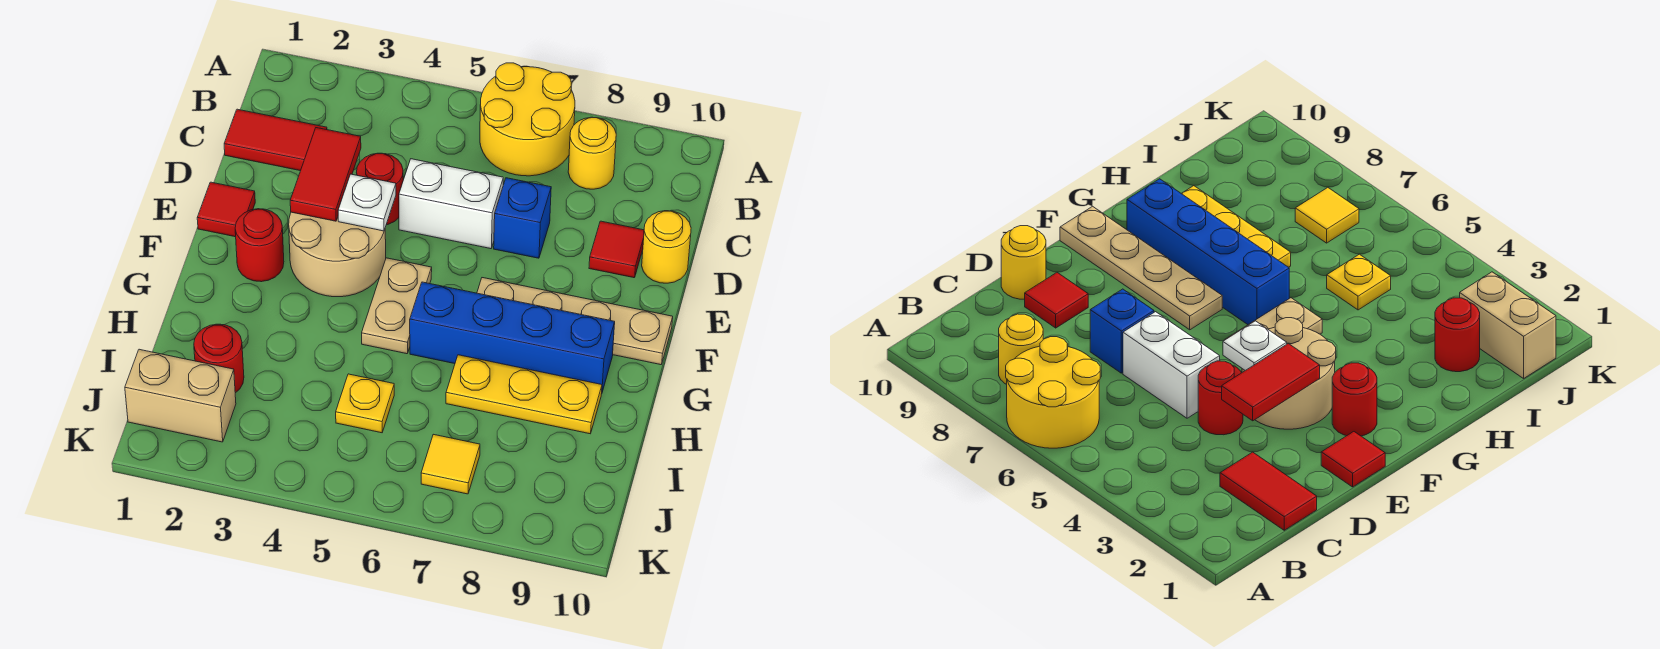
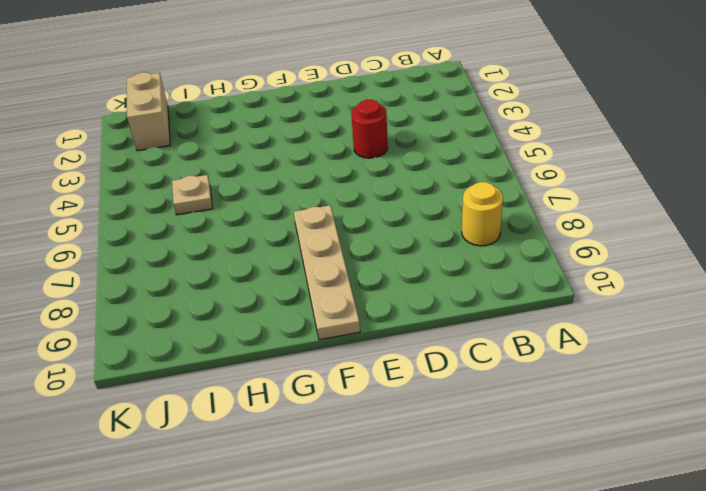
tan 1x1 plate [172,175,213,215] -> yellow 1x1 plate [336,374,394,433]
none -> yellow 2x2 round brick [480,63,575,176]
none -> red 1x2 tile [224,109,327,171]
none -> white 1x2 brick [399,159,503,249]

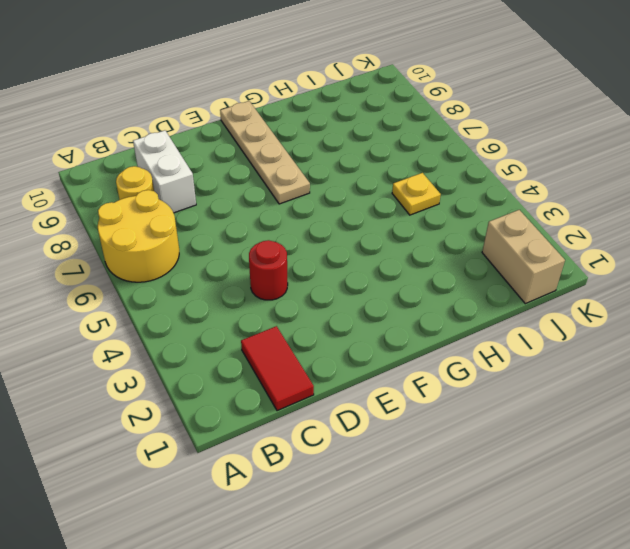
white 1x2 brick [133,130,196,213] -> white 1x2 brick moved to [399,159,503,249]
none -> blue 1x1 brick [494,178,551,258]
none -> red 1x1 tile [589,221,644,278]
none -> yellow 1x1 round brick [642,211,691,283]

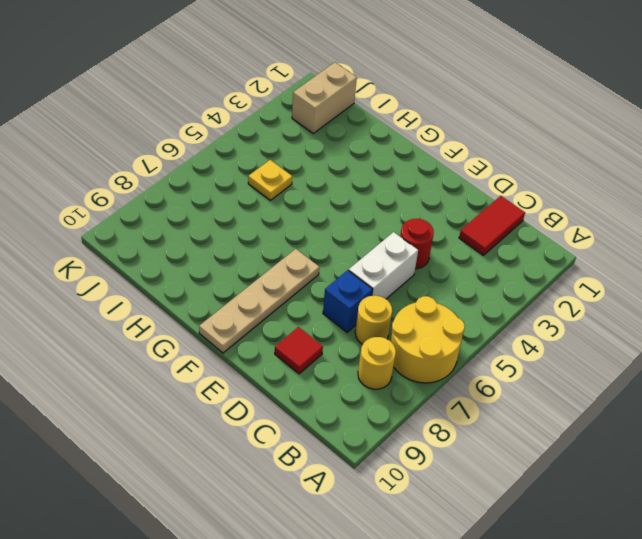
yellow 1x1 round brick [355,296,392,344] -> yellow 1x1 round brick moved to [642,211,691,283]
none -> red 1x1 tile [197,182,255,237]
none -> tan 2x2 round brick [289,212,386,297]
none -> red 1x1 round brick [235,209,284,282]

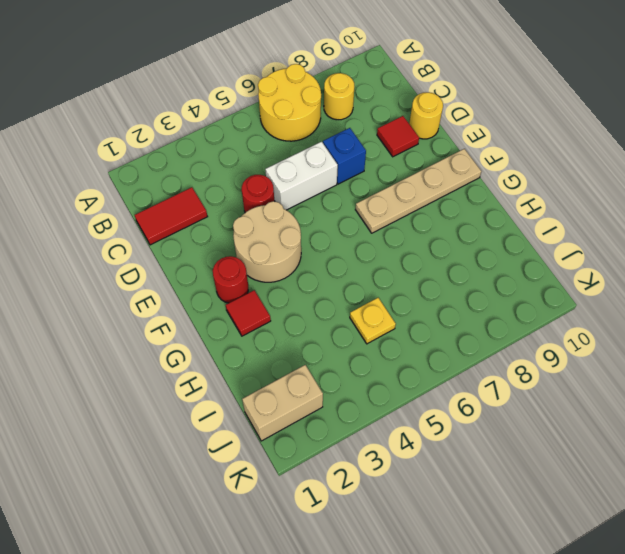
red 1x1 tile [226,290,271,336] -> red 1x1 tile moved to [197,182,255,237]
none -> tan 1x2 plate [362,258,432,354]
none -> blue 1x4 brick [410,282,615,394]
none -> yellow 1x3 plate [446,355,602,434]

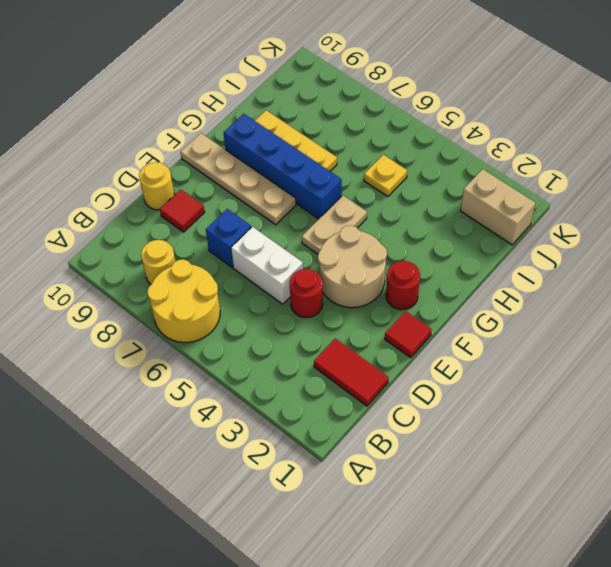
none -> red 1x1 round brick [194,324,244,393]
none -> yellow 1x1 tile [421,434,480,494]
none -> red 1x2 tile [290,128,361,221]

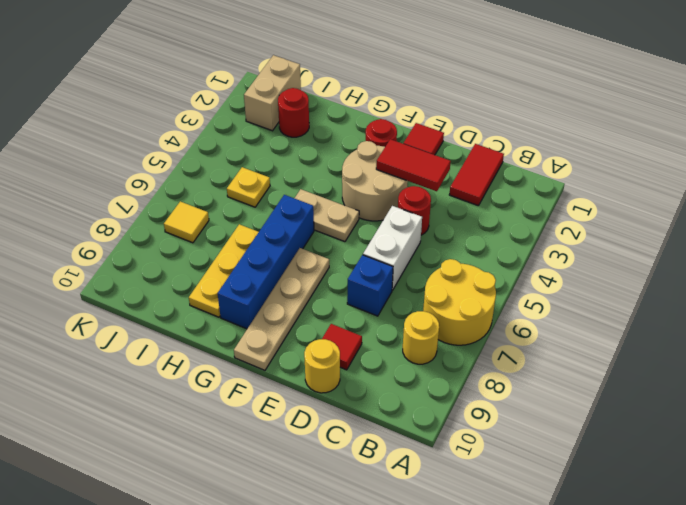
none -> white 1x1 plate [338,174,396,231]

